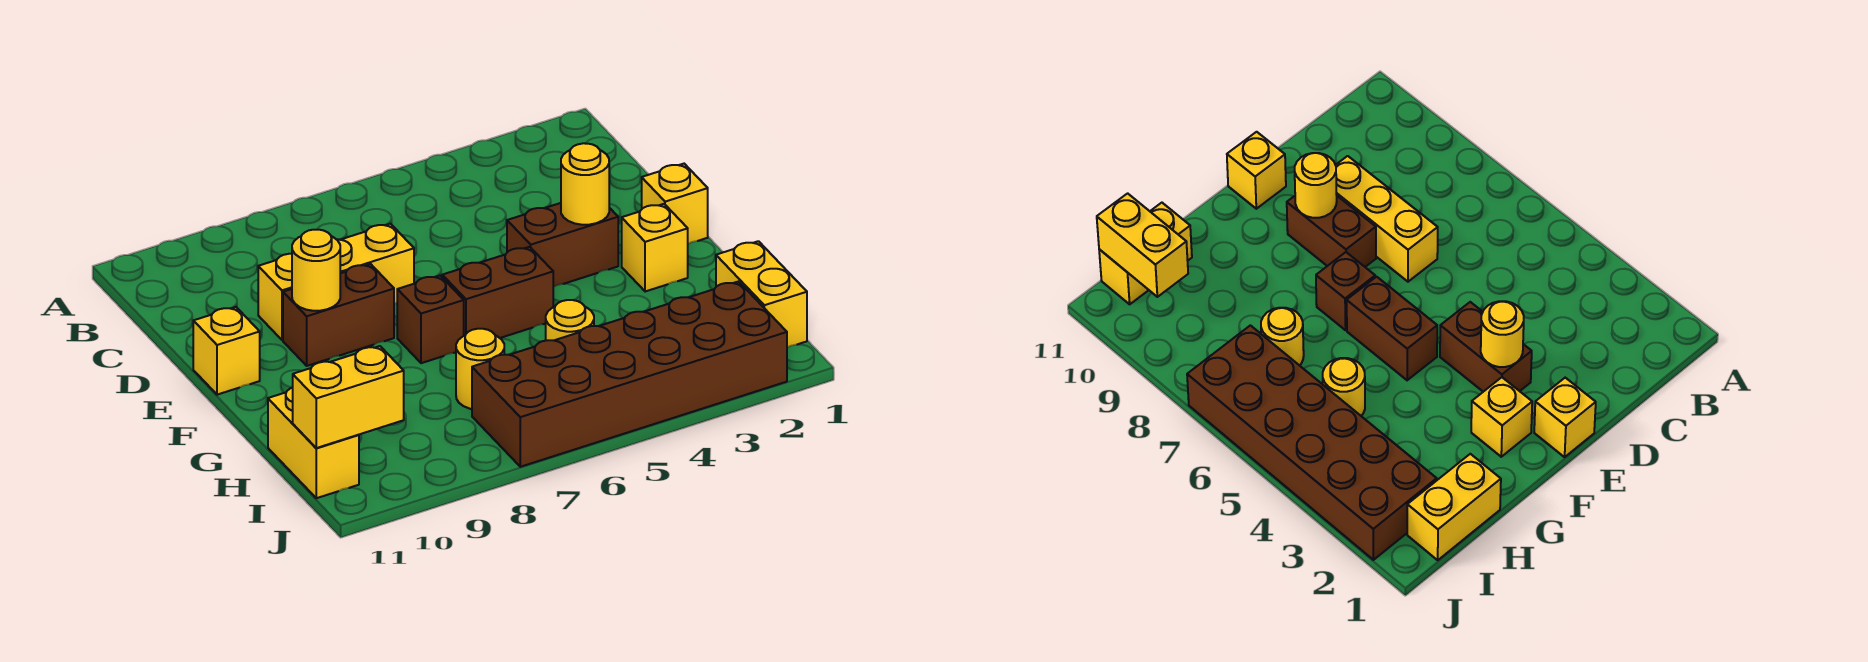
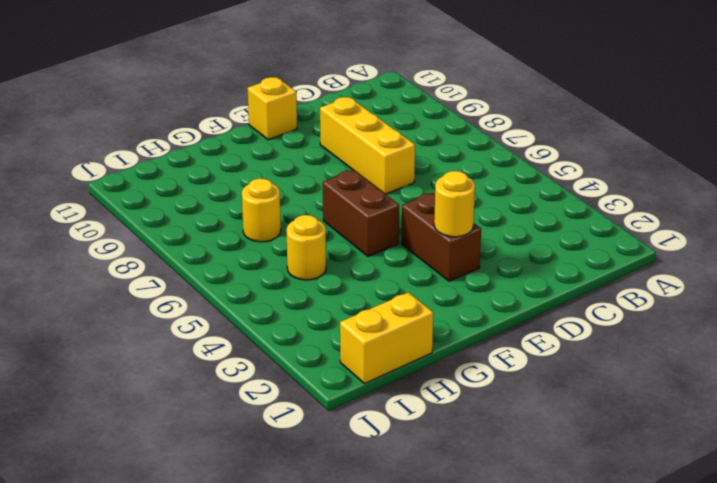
none -> yellow 1x1 brick [642,164,708,244]
none -> brown 1x2 brick [283,264,394,366]
none -> yellow 1x1 brick [622,204,688,292]

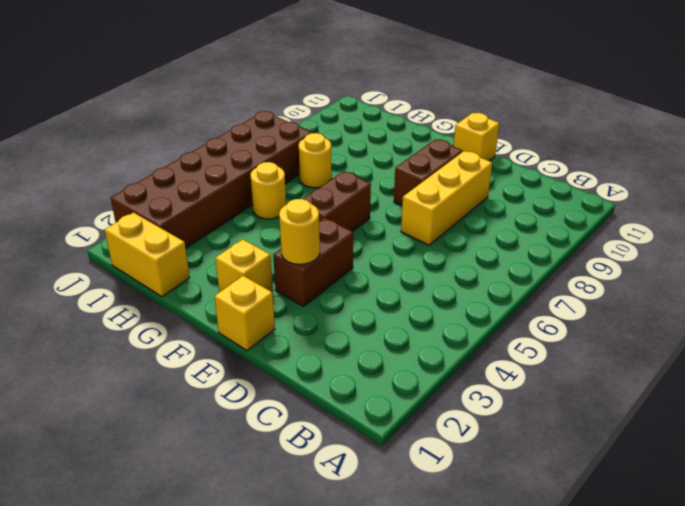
none -> brown 1x1 brick [397,276,464,363]
none -> yellow 1x2 brick [268,388,359,498]
none -> yellow 1x1 round brick [292,230,340,311]

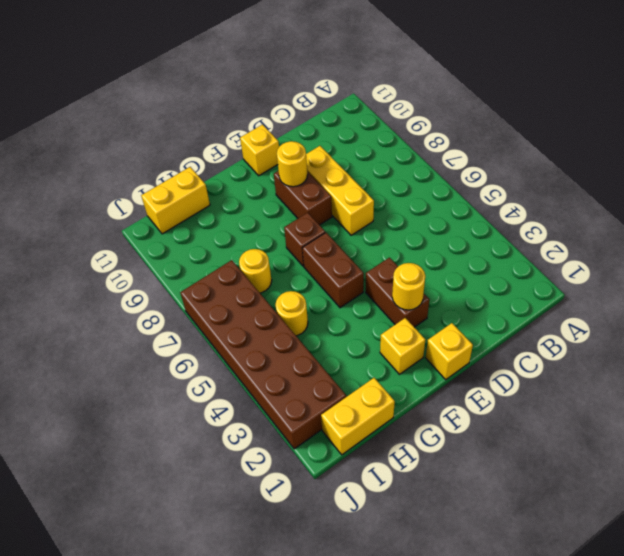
none -> yellow 1x2 brick [292,346,404,448]

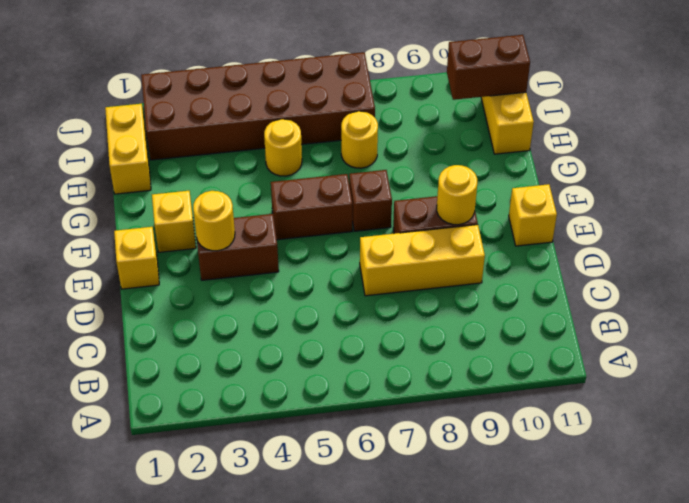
brown 1x2 brick [447,35,530,100] -> yellow 1x2 brick [292,346,404,448]

